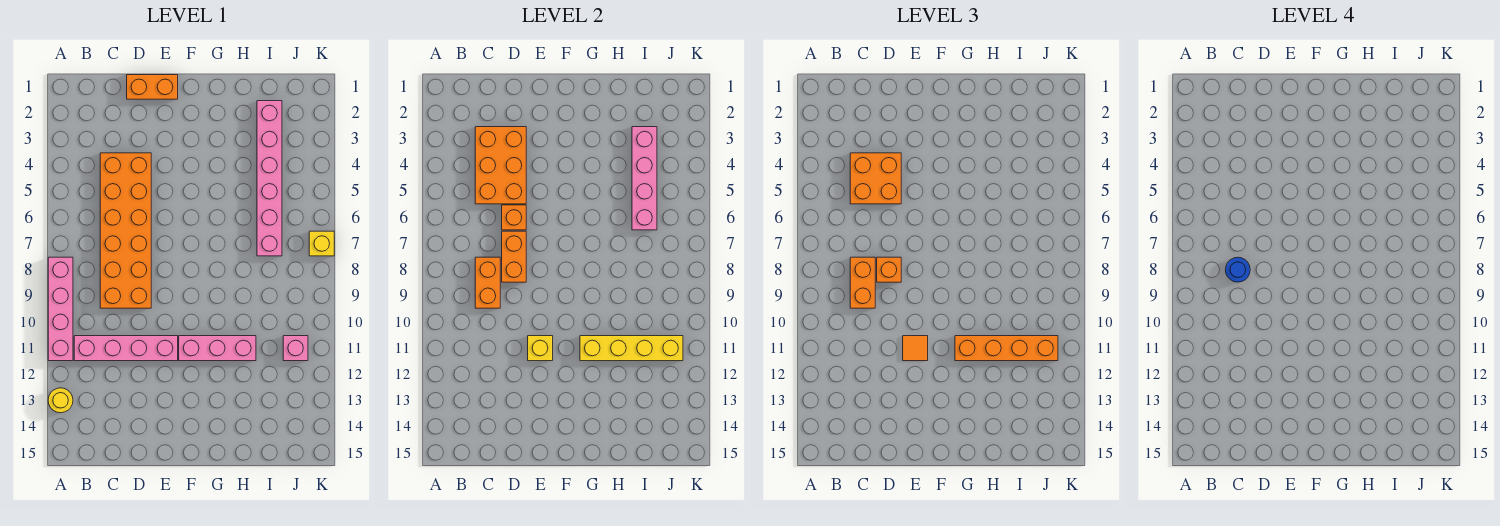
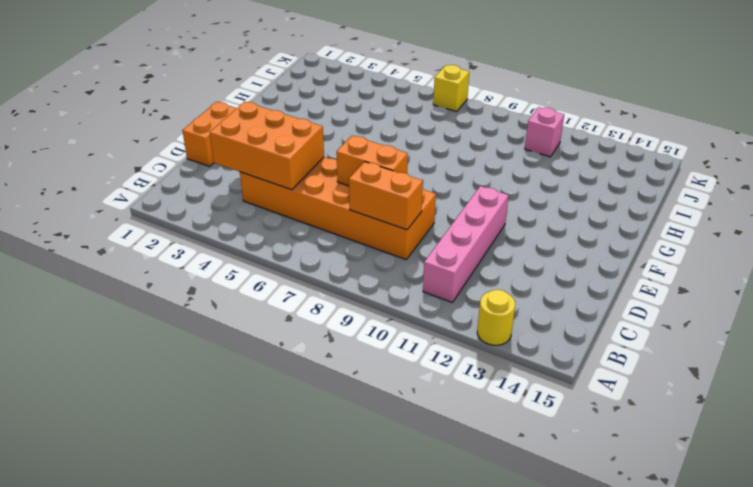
none -> pink 1x4 brick [48,257,73,361]
none -> pink 1x3 brick [179,336,256,361]
none -> pink 1x6 brick [257,101,282,256]

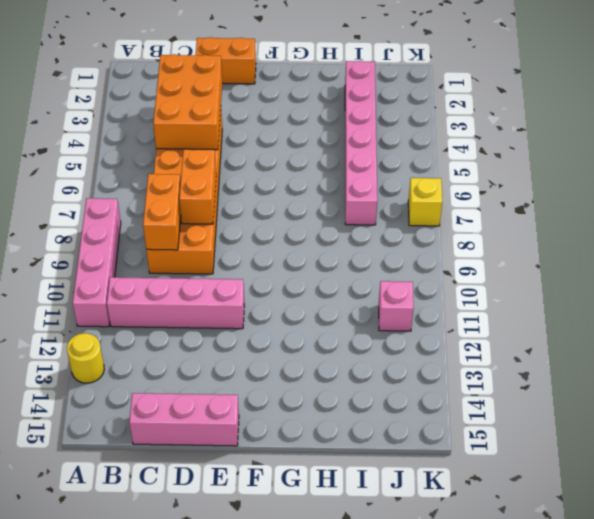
pink 1x3 brick [129,393,239,446] -> pink 1x3 brick moved to [179,336,256,361]
none -> orange 1x1 brick [502,205,526,230]
none -> yellow 1x1 brick [528,336,553,361]
none -> yellow 1x4 brick [580,336,683,361]

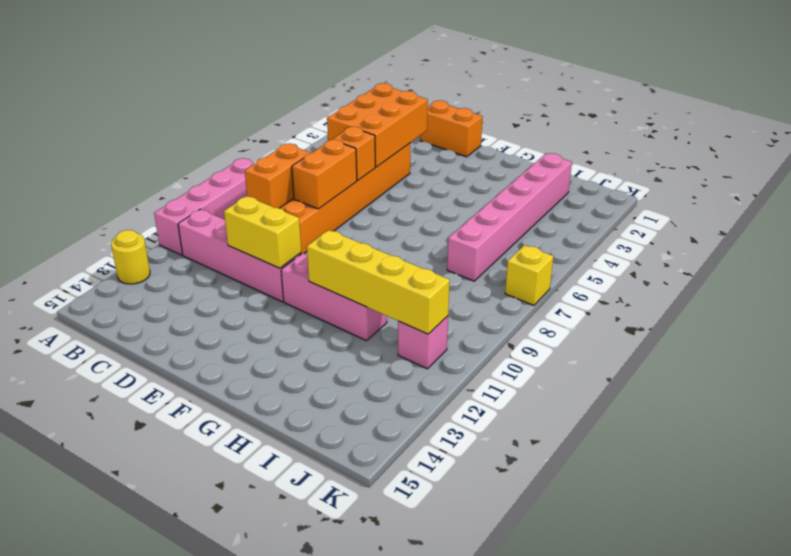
yellow 1x2 brick [224,196,301,268] -> yellow 1x1 brick [528,336,553,361]
none -> pink 1x4 brick [632,127,657,230]
none -> orange 2x2 brick [850,153,901,204]
none -> orange 1x2 brick [850,257,875,308]

